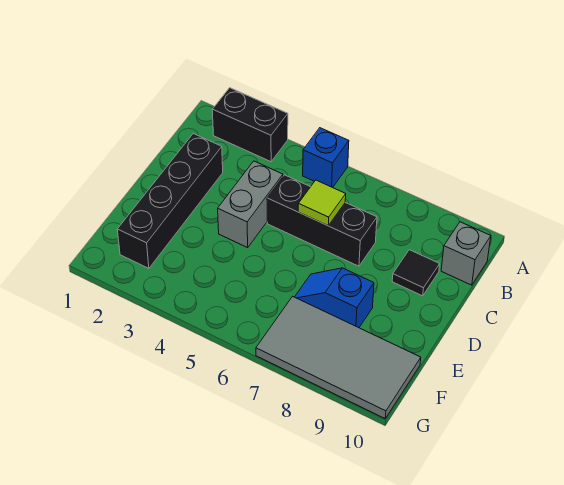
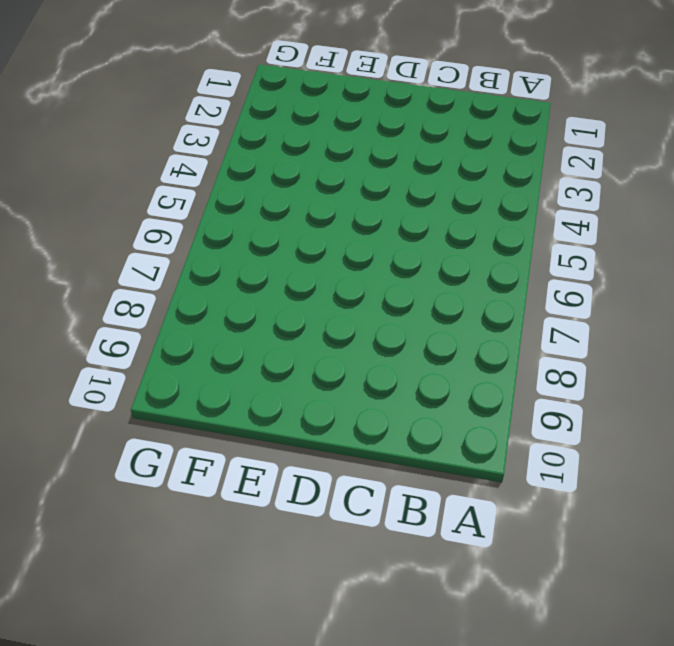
none -> black 1x2 brick [212,88,288,162]
none -> blue 1x1 brick [303,128,349,188]

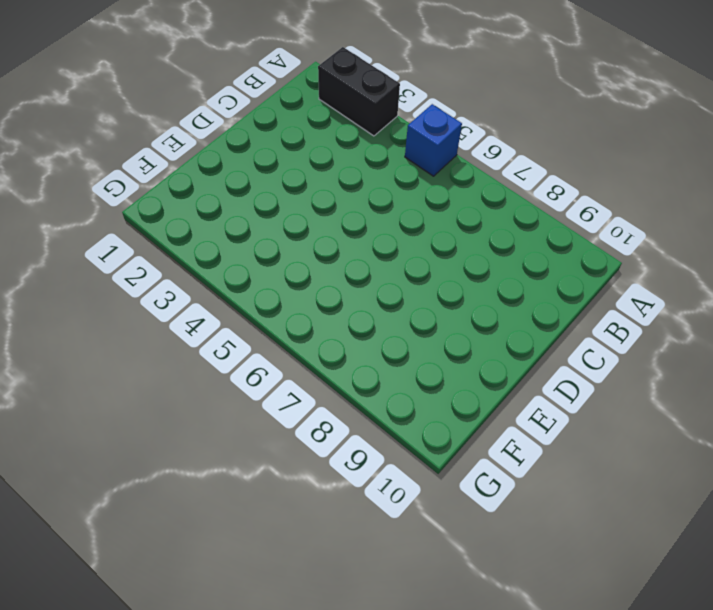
none -> grey 1x1 brick [441,222,491,285]
none -> black 1x4 brick [117,134,223,268]

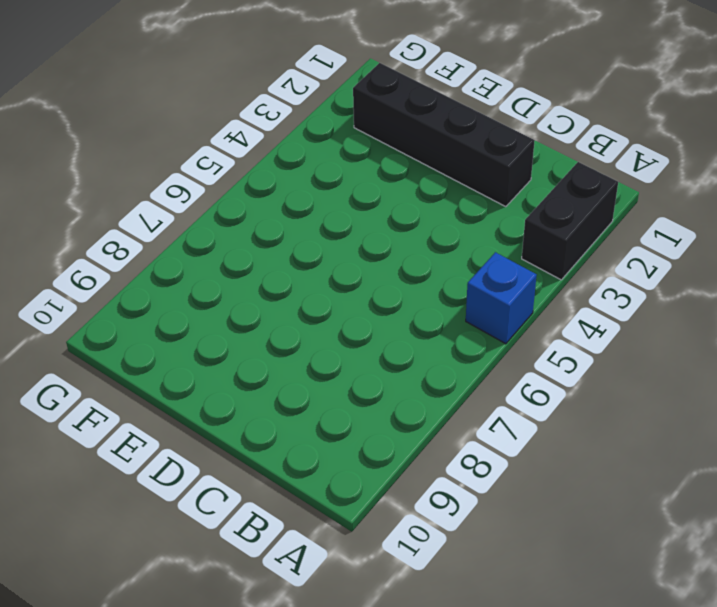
none -> grey 1x1 brick [441,222,491,285]
none -> grey 1x2 brick [218,161,283,248]

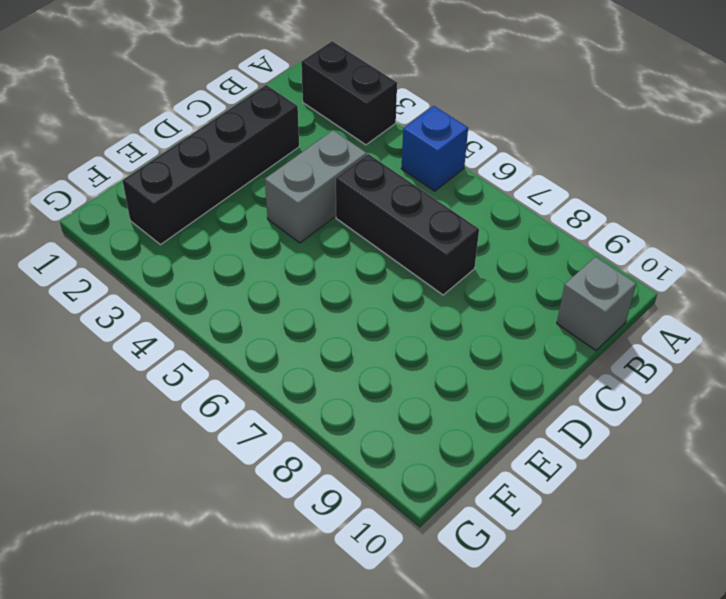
none -> black 1x1 tile [392,250,440,296]
none -> blue 1x2 slope [295,268,374,328]

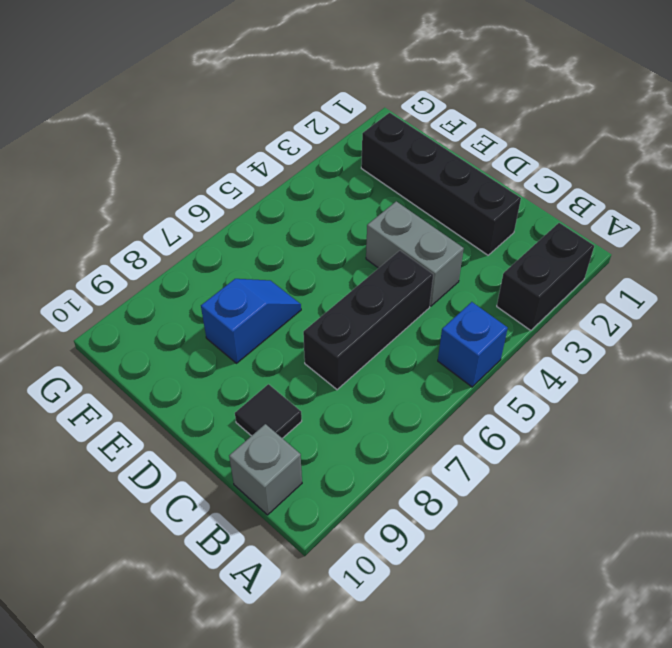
none -> grey 2x4 tile [256,296,421,418]
none -> lime 1x1 tile [298,180,346,226]

